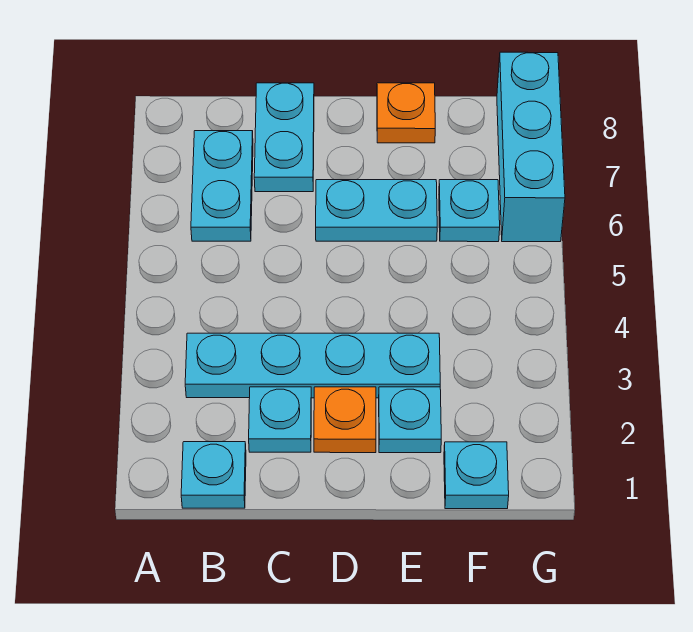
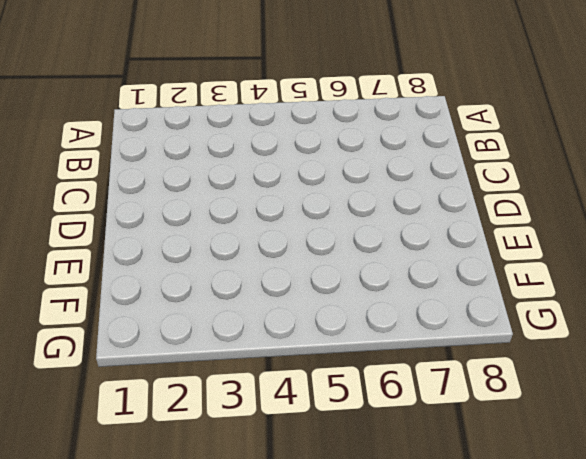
none -> cyan 1x1 plate [181,442,246,508]
none -> cyan 1x4 plate [185,333,440,398]
none -> cyan 1x2 plate [191,131,253,241]

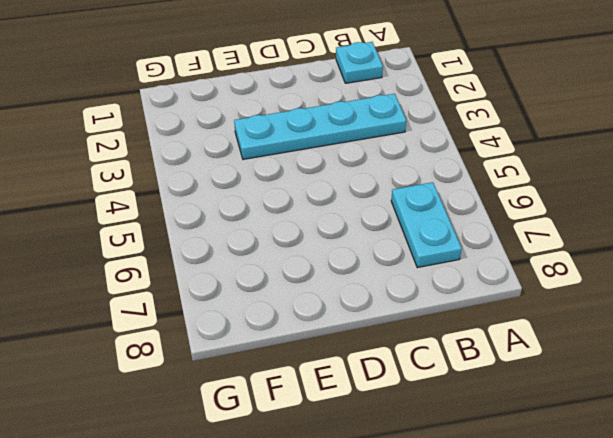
none -> cyan 1x1 plate [249,387,311,452]
none -> cyan 1x2 plate [254,83,314,192]
none -> orange 1x1 plate [314,387,376,453]

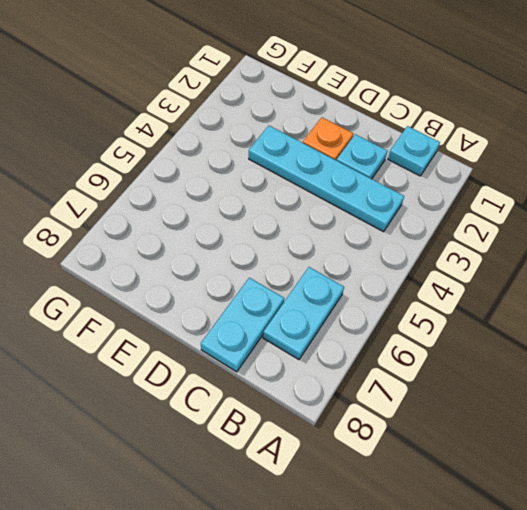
none -> cyan 1x2 plate [316,180,437,241]
none -> cyan 1x1 plate [379,387,441,453]
none -> orange 1x1 plate [377,83,435,143]

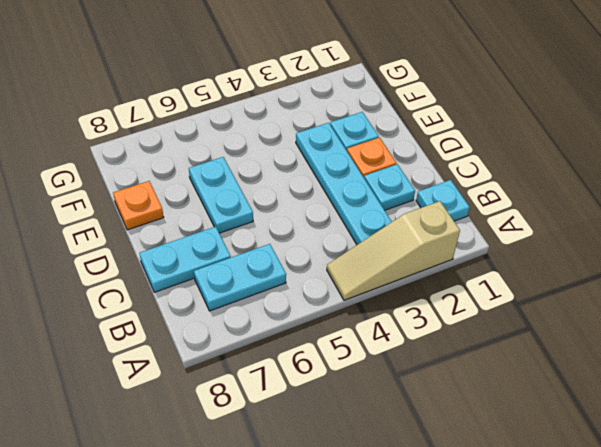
tan 1x3 slope [327,201,460,300] -> none
none -> cyan 1x1 plate [444,442,509,509]
none -> cyan 1x1 plate [439,180,500,242]
none -> cyan 1x3 brick [497,52,565,242]

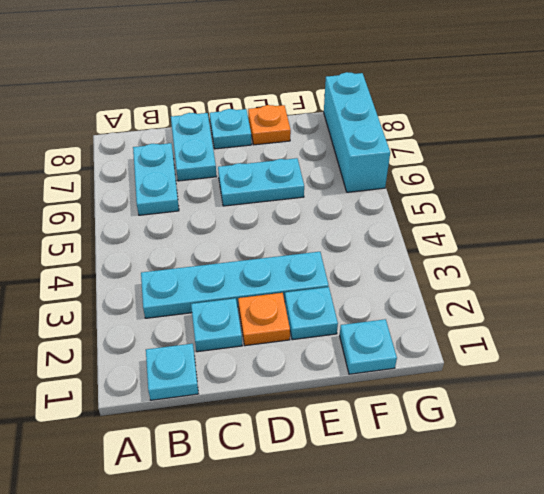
cyan 1x1 plate [210,109,252,149] -> cyan 1x1 plate moved to [439,180,500,242]

